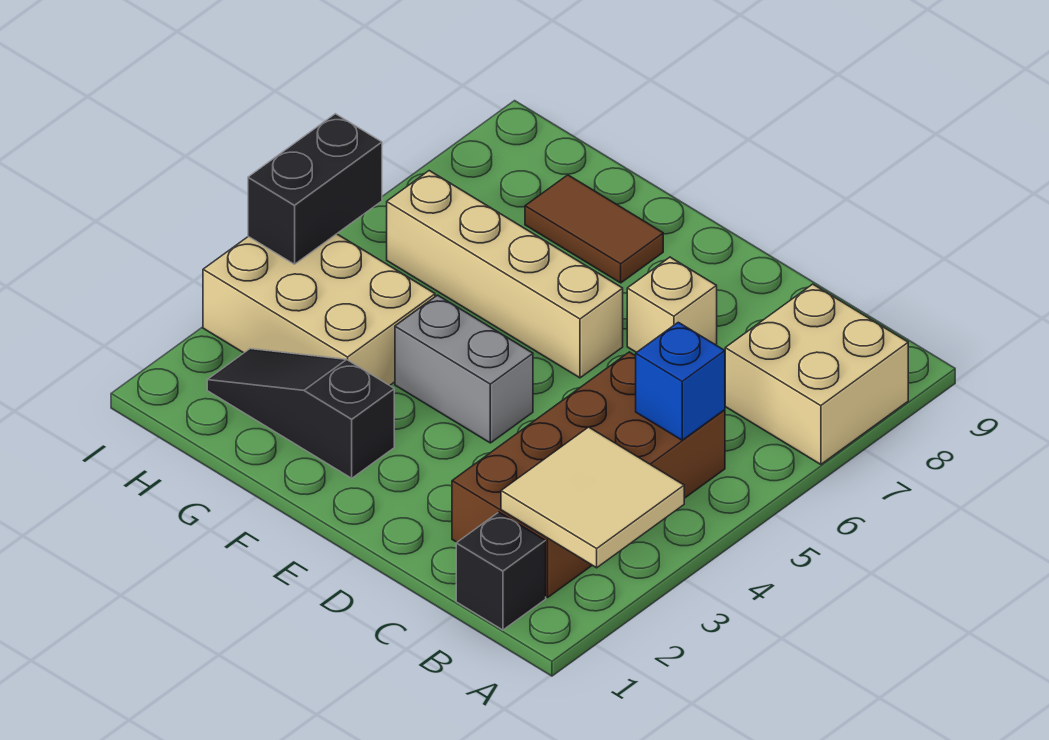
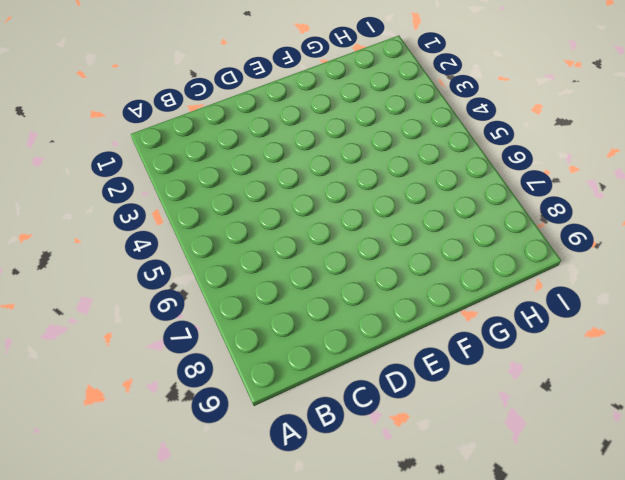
none -> tan 2x2 brick [725,284,908,464]
none -> black 1x1 brick [456,512,546,630]
none -> brown 2x4 brick [452,352,725,597]

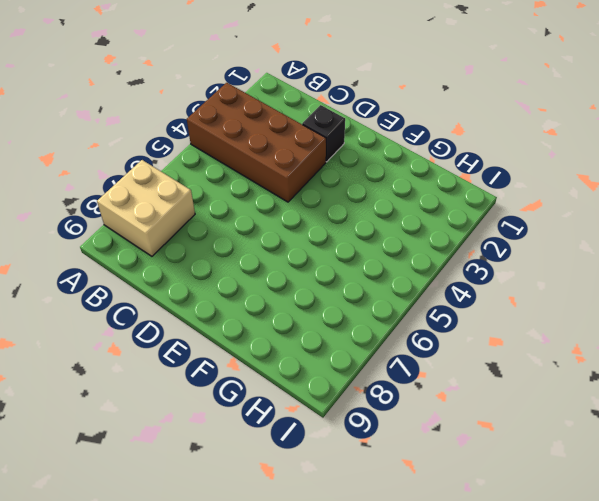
brown 2x4 brick [187,83,326,202] -> brown 2x4 brick turned to [452,352,725,597]
black 1x1 brick [302,105,345,162] -> black 1x1 brick moved to [456,512,546,630]
none -> tan 1x1 brick [627,257,717,353]
none -> grey 1x2 brick [395,295,533,443]
none -> tan 1x4 brick [387,171,623,378]

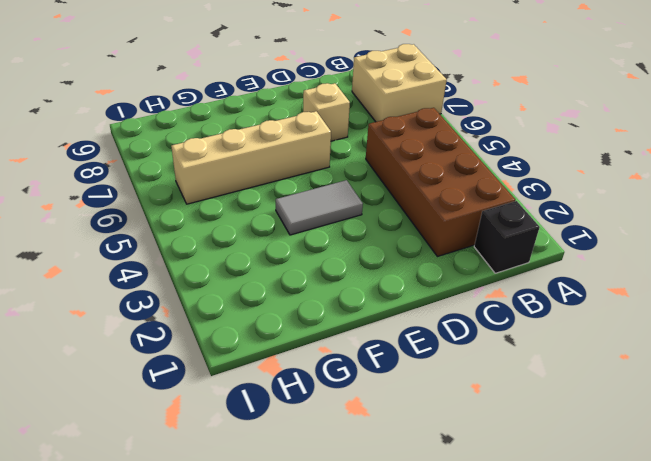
grey 1x2 tile [276,180,363,235] -> grey 1x2 brick [395,295,533,443]
none -> black 1x3 slope [207,349,394,478]
none -> brown 1x2 tile [525,175,663,283]
none -> tan 2x3 brick [203,234,435,386]

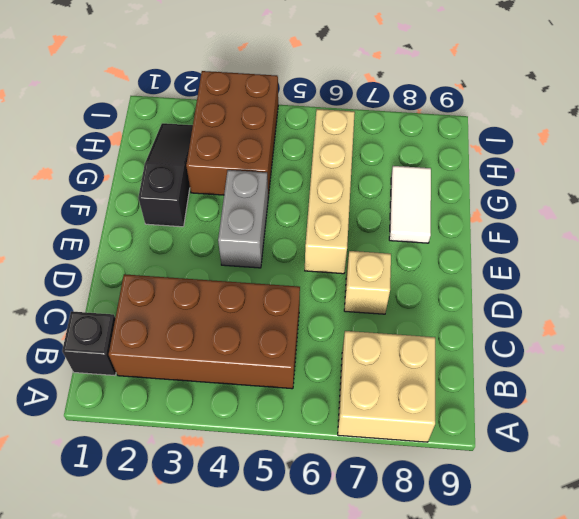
white 1x2 tile [389,166,431,243] -> brown 1x2 tile [525,175,663,283]
brown 2x3 brick [186,71,278,197] -> tan 2x3 brick [203,234,435,386]
none -> tan 2x2 tile [501,427,684,568]
none -> blue 1x1 brick [636,322,725,440]
none -> black 1x2 brick [248,114,382,264]

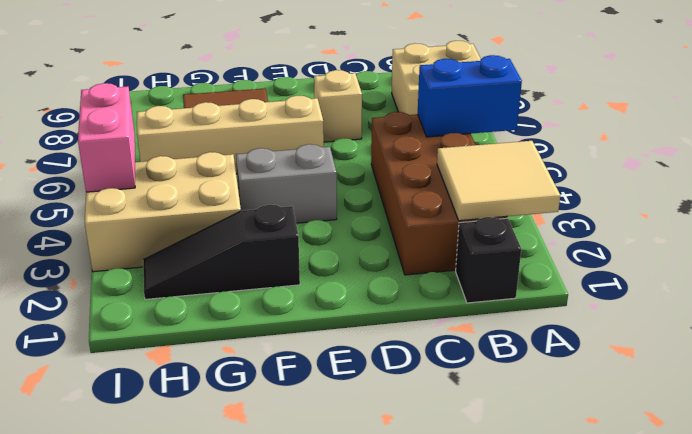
blue 1x2 brick [418,55,522,137] -> blue 1x1 brick [636,322,725,440]
pink 1x2 brick [78,83,135,192] -> black 1x2 brick [248,114,382,264]

